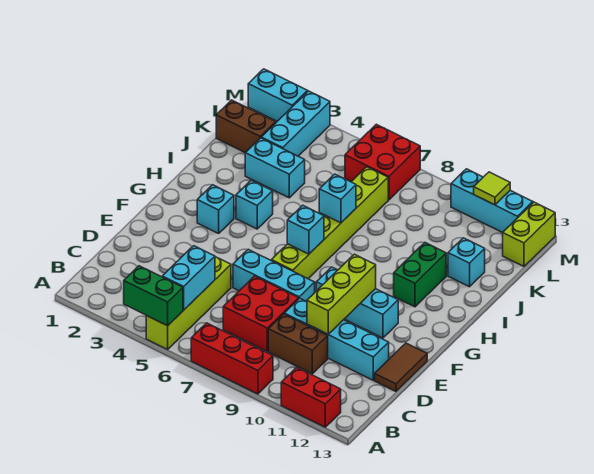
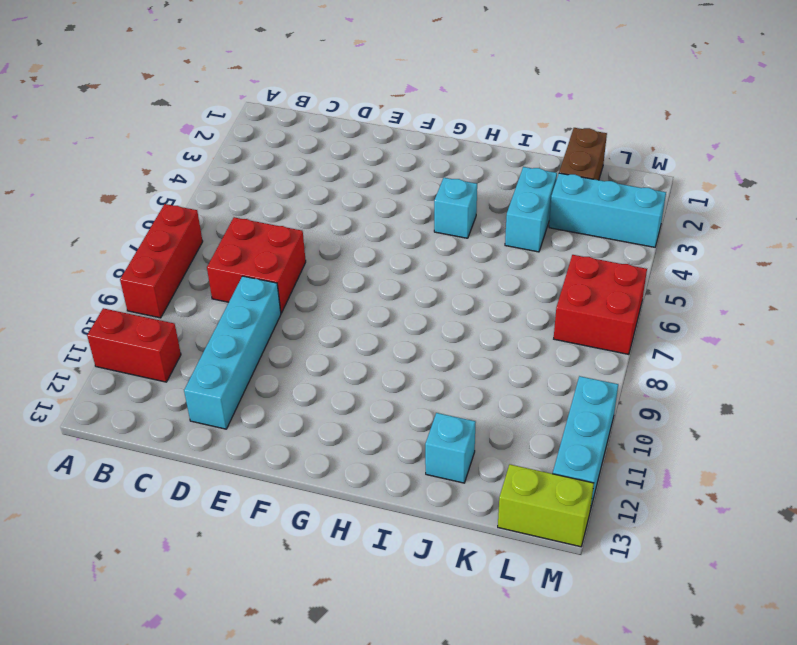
red 1x2 brick [87,308,181,382] -> red 1x2 brick turned to [281,367,341,427]
none -> lime 1x4 brick [146,257,231,349]
none -> brown 1x2 brick [268,314,328,374]
none -> brown 1x2 tile [375,343,427,391]

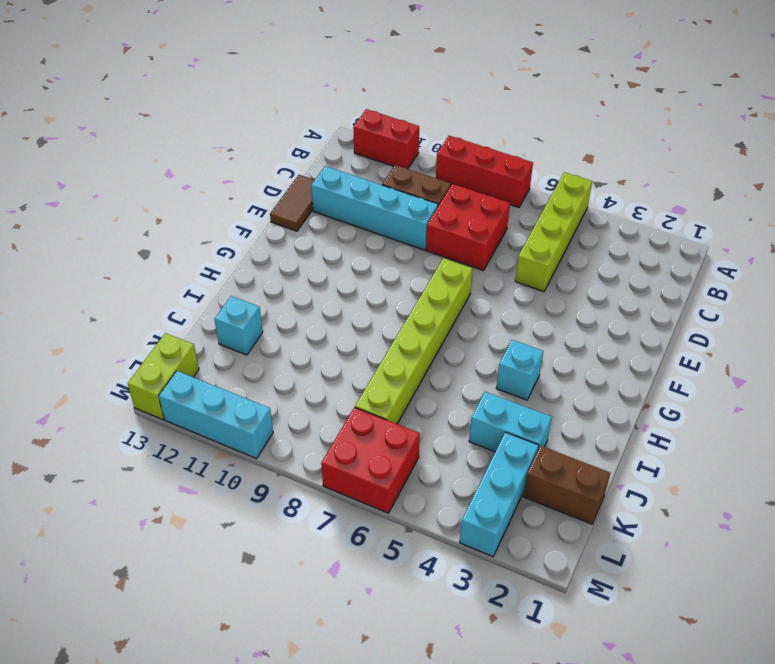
none -> cyan 1x3 brick [233,249,315,302]
none -> cyan 1x3 brick [316,267,398,338]
none -> cyan 1x1 brick [197,185,234,233]

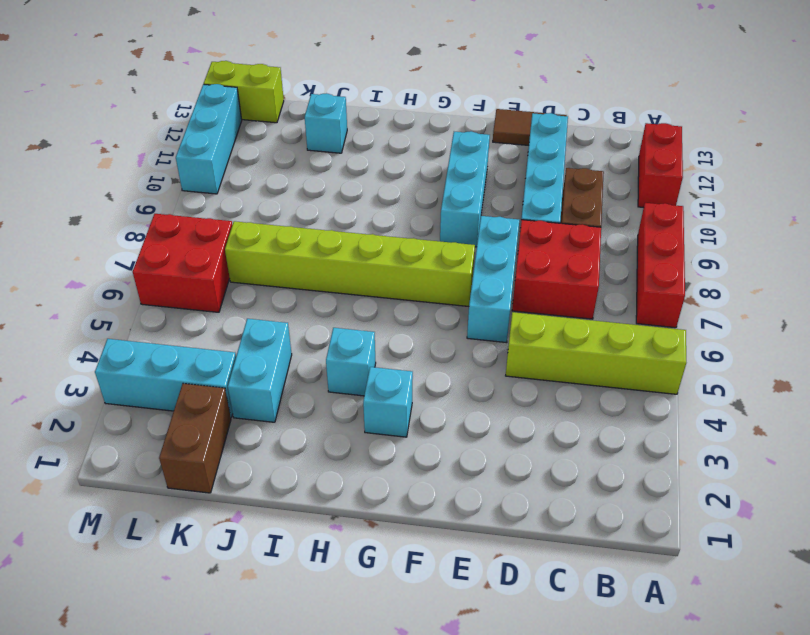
none -> green 1x2 brick [394,243,446,307]
none -> cyan 1x2 brick [248,69,308,121]
none -> green 1x2 brick [124,266,183,326]

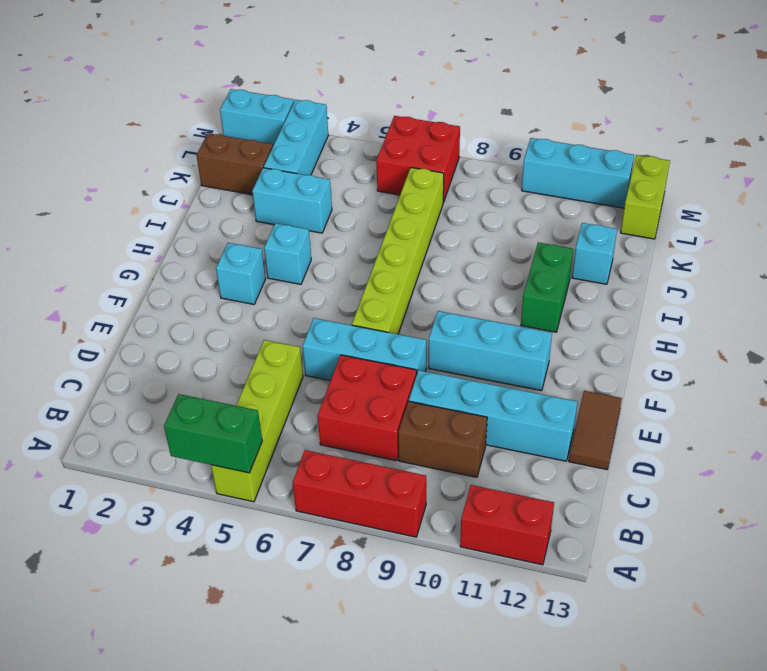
none -> cyan 1x2 brick [162,246,215,310]
none -> lime 1x3 brick [307,254,376,334]
none -> cyan 1x1 brick [287,205,324,254]

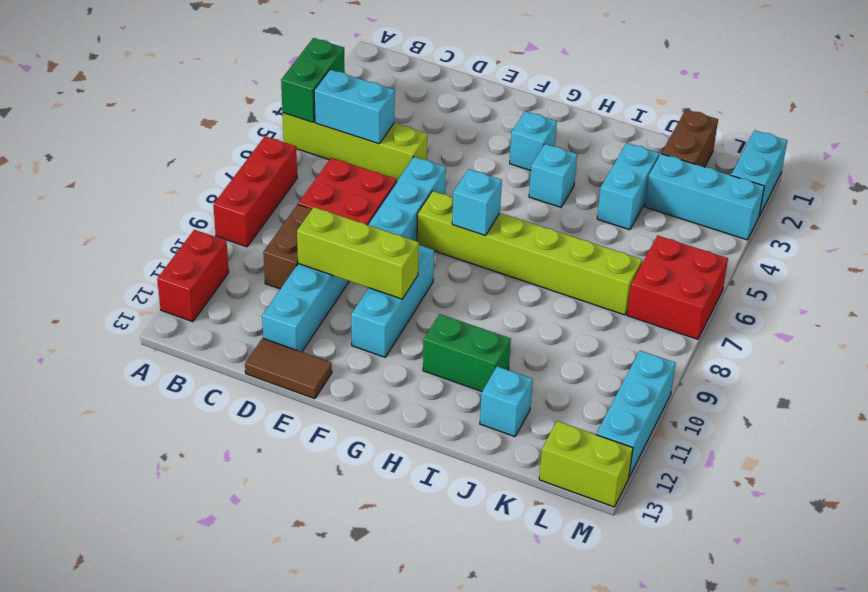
none -> cyan 1x1 brick [319,174,356,223]
none -> lime 1x1 tile [474,172,510,205]

